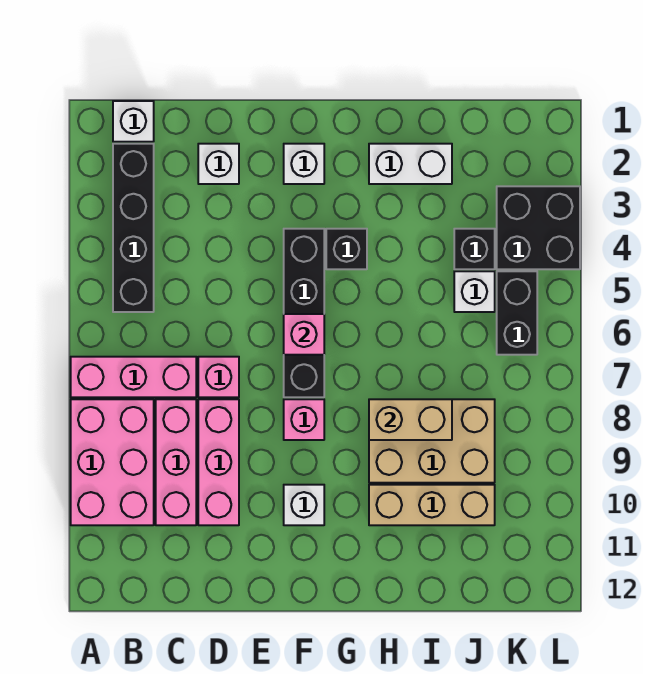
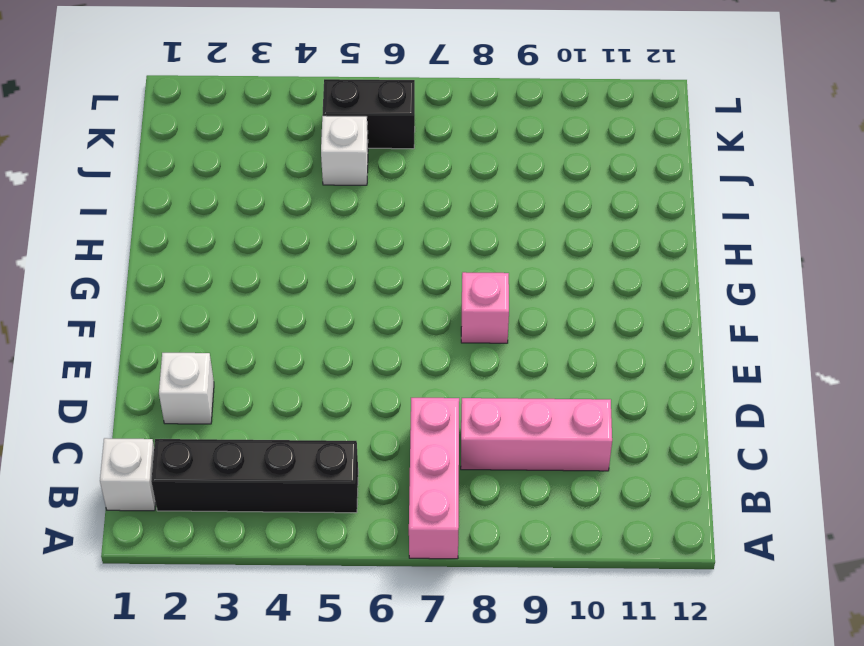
none -> pink 2x3 brick [71,399,154,525]
none -> pink 1x1 brick [198,357,239,397]
none -> pink 1x3 brick [198,399,239,525]

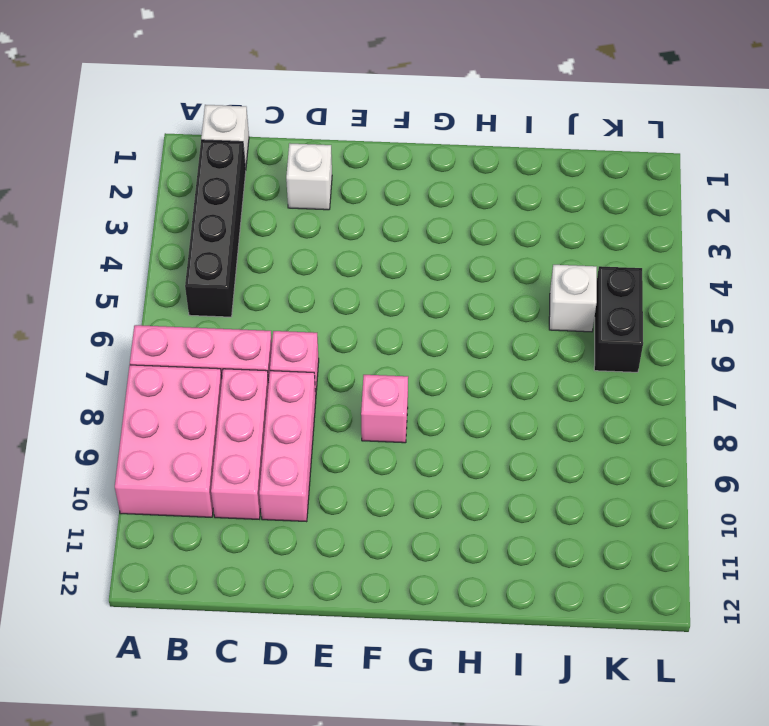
none -> white 1x1 brick [284,144,324,184]
none -> black 1x4 brick [284,229,324,397]
none -> white 1x1 brick [284,485,324,525]

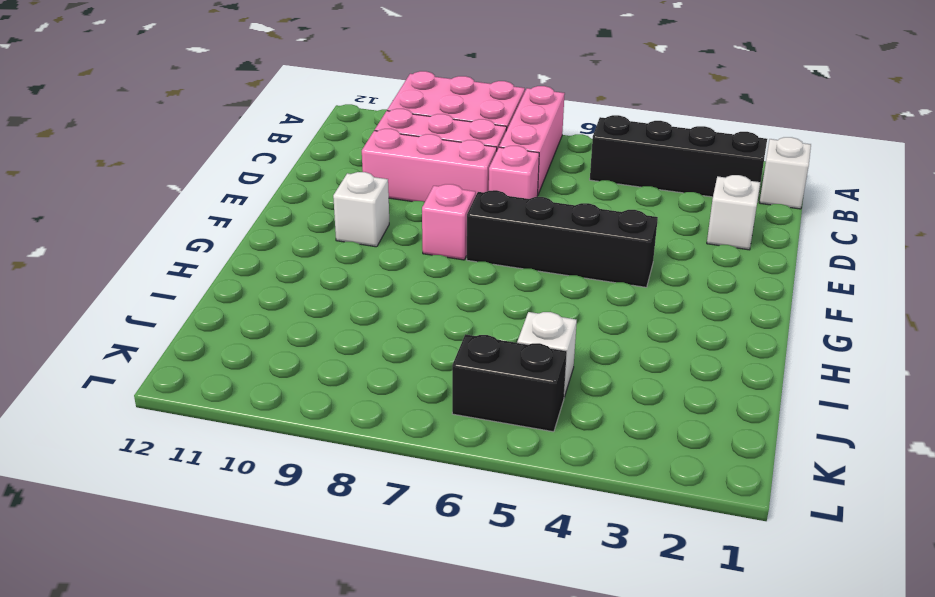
none -> white 1x1 brick [284,144,324,184]
none -> black 1x1 brick [326,229,367,269]
none -> white 1x2 brick [369,144,452,184]

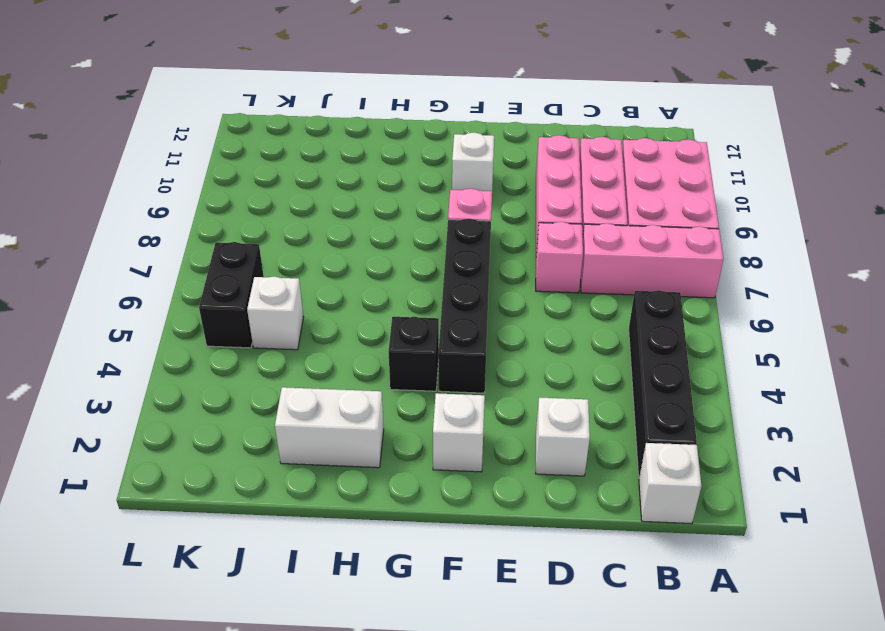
none -> tan 2x3 brick [369,399,495,483]
none -> tan 1x3 brick [369,485,495,525]
none -> black 1x1 brick [454,229,495,269]

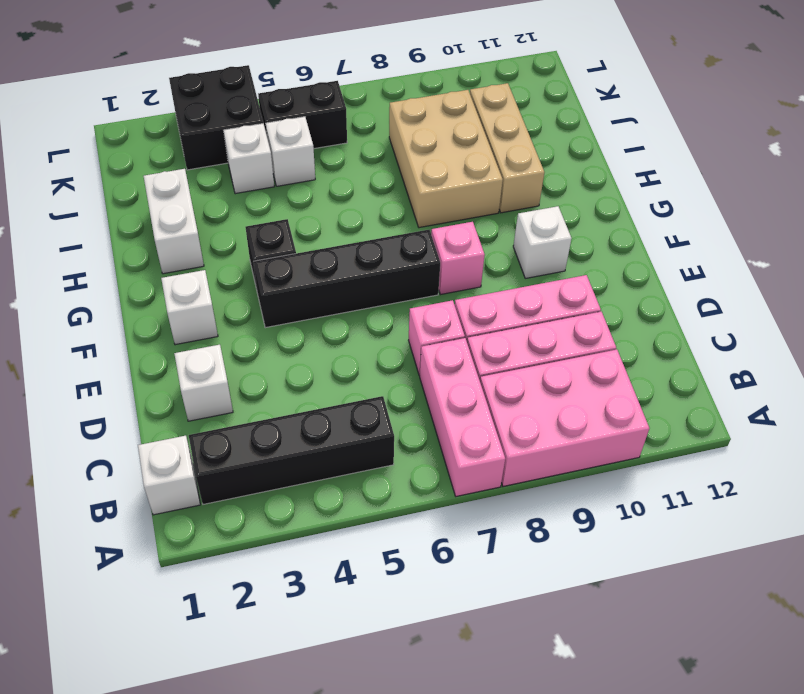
white 1x1 brick [224,123,274,194] -> black 1x1 brick [454,229,495,269]
none -> pink 1x1 brick [284,314,324,355]
none -> tan 1x2 brick [369,399,452,440]

